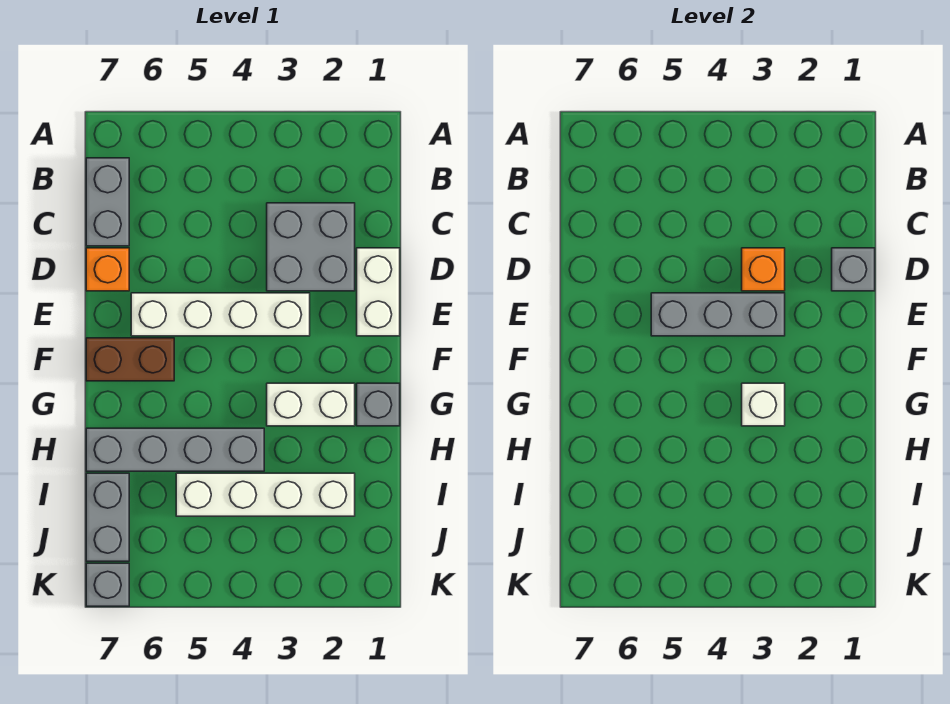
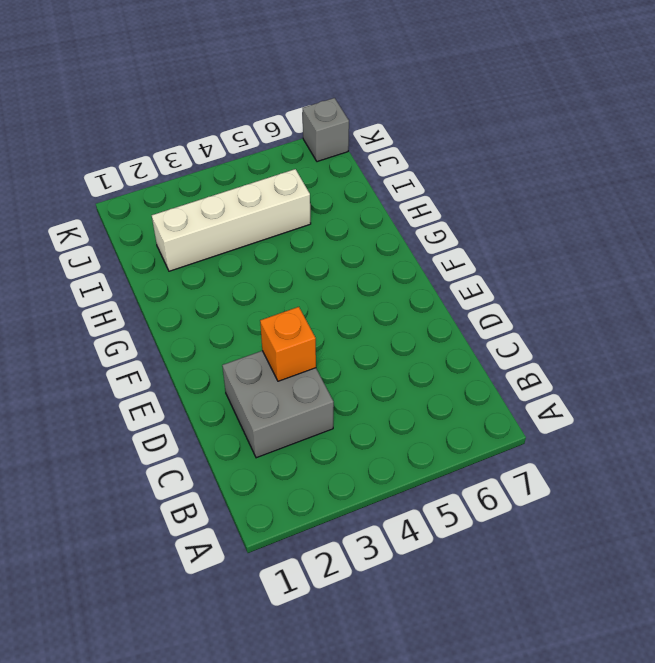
none -> grey 1x2 brick [86,158,129,246]
none -> white 1x2 brick [357,248,400,336]
none -> orange 1x1 brick [86,248,129,291]

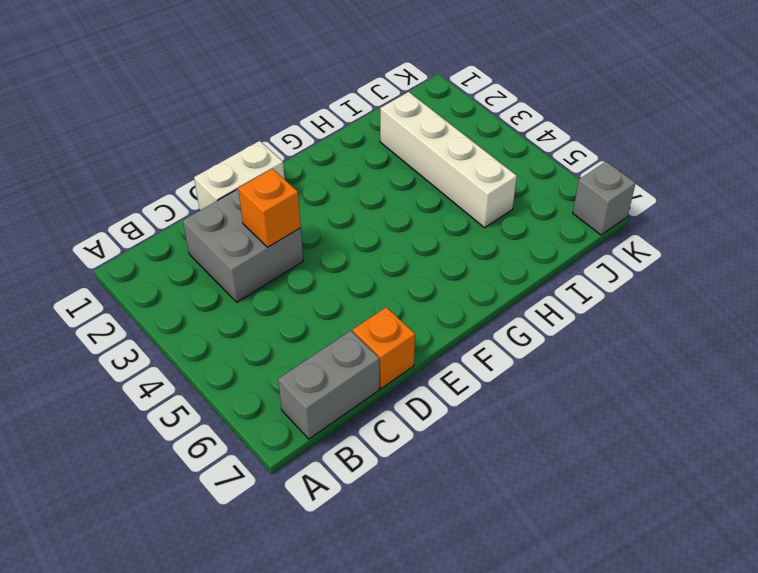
none -> white 1x4 brick [131,293,310,336]
none -> brown 1x2 brick [86,338,174,381]
none -> grey 1x1 brick [357,383,400,426]

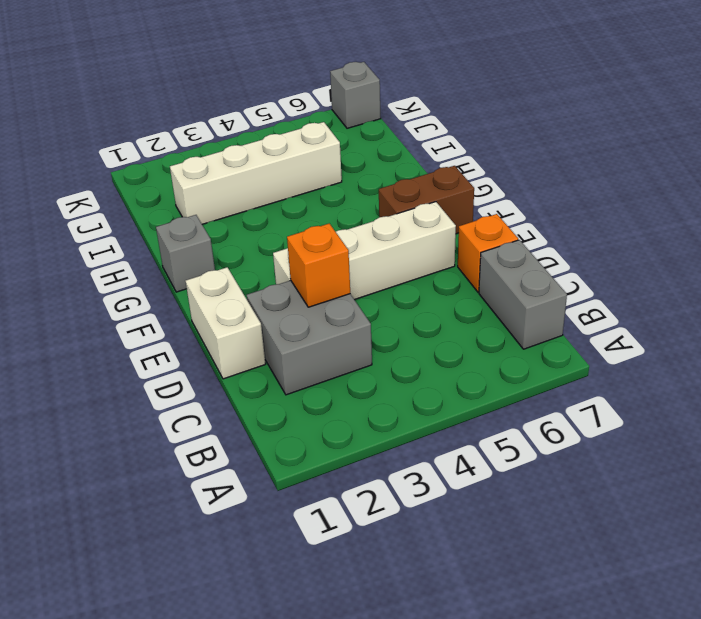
none -> white 1x2 brick [267,383,355,426]
none -> grey 1x4 brick [86,428,264,471]
none -> grey 1x2 brick [86,473,129,561]

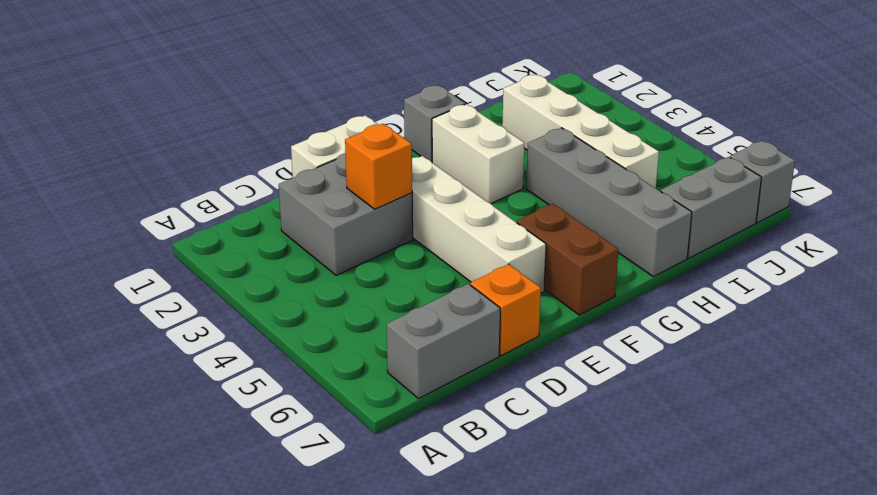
none -> grey 1x1 brick [832,248,875,291]
none -> grey 1x3 brick [651,293,785,336]
none -> white 1x1 brick [742,383,785,426]

